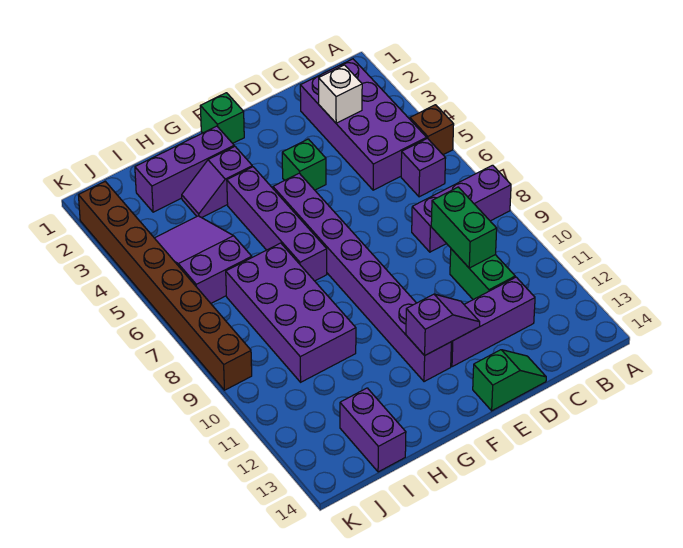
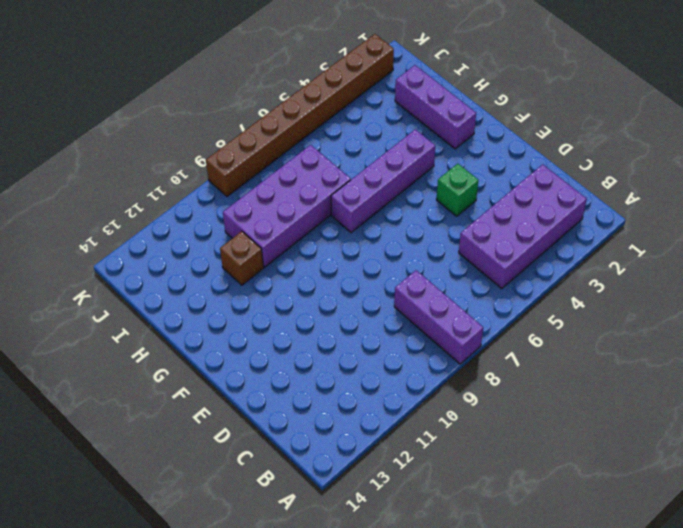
brown 1x1 brick [220,231,263,285] -> brown 1x1 brick moved to [410,105,454,155]
none -> purple 1x1 brick [401,138,446,197]
none -> green 1x2 brick [450,249,515,300]
none -> purple 1x3 brick [451,277,535,367]

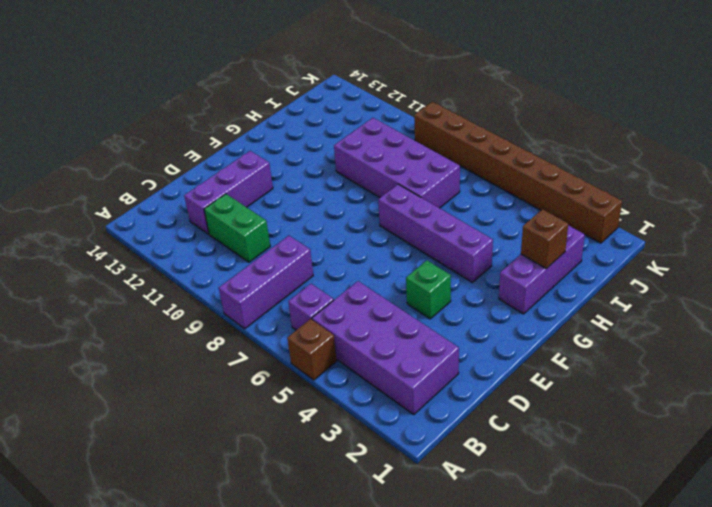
brown 1x1 brick [521,209,568,269] -> none
none -> green 1x2 slope [473,350,546,411]
none -> green 1x1 brick [200,93,244,143]
none -> purple 1x8 brick [273,173,451,382]

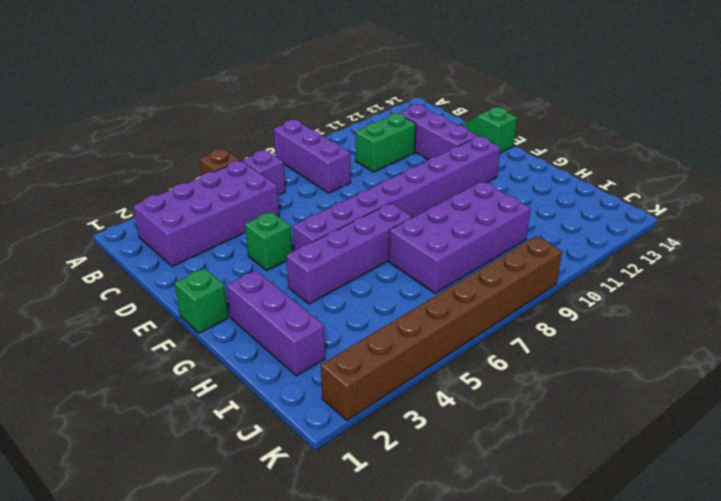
none -> purple 1x2 slope [182,146,252,218]
none -> purple 2x3 slope [155,216,252,303]
none -> purple 1x2 brick [340,388,406,472]

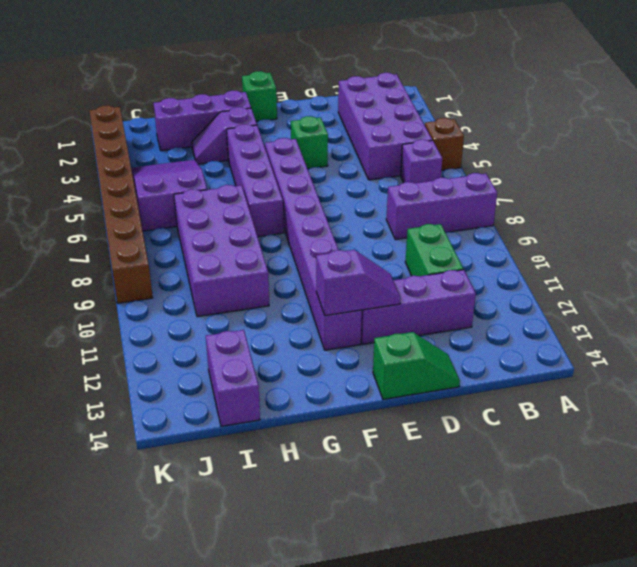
none -> white 1x1 brick [319,65,362,123]
none -> green 1x2 brick [431,187,497,268]

